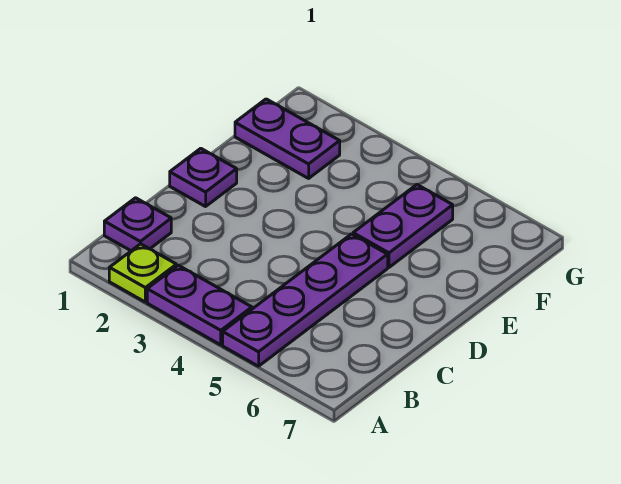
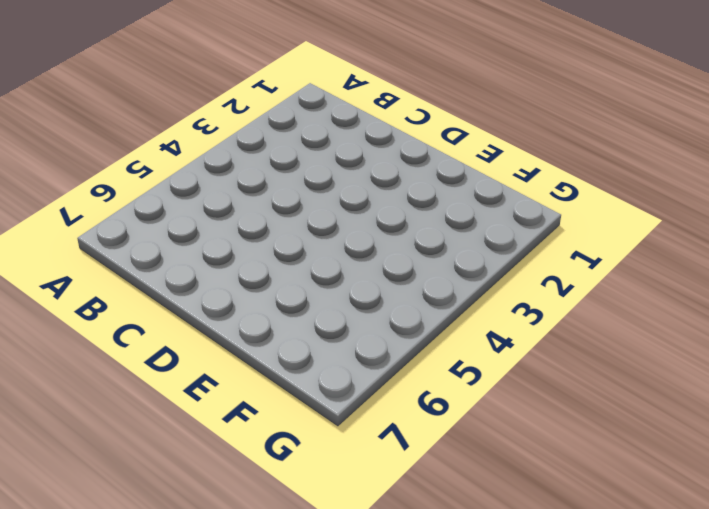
none -> lime 1x1 plate [109,244,176,302]
none -> purple 1x2 plate [147,265,252,345]

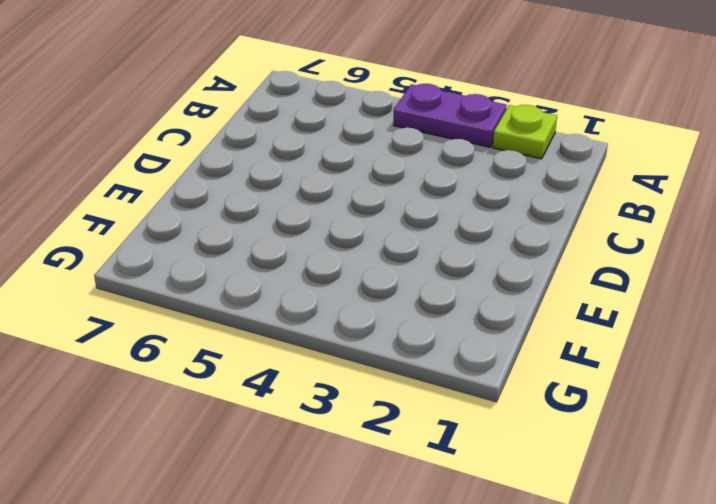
none -> purple 1x4 plate [223,234,388,366]
none -> purple 1x1 plate [104,198,171,251]

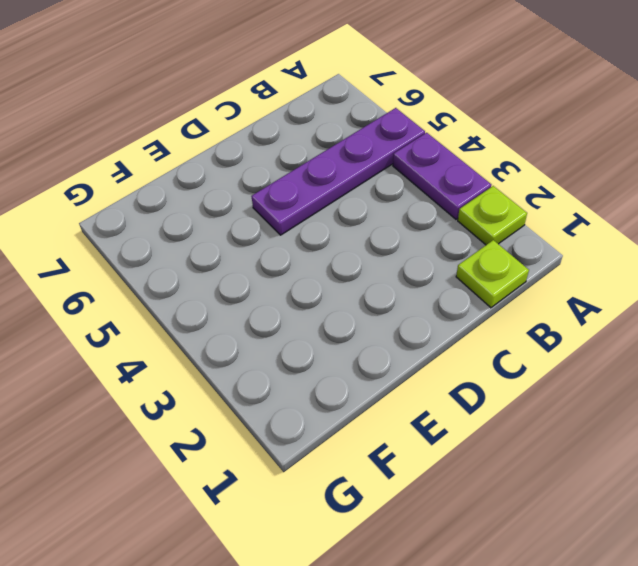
lime 1x1 plate [456,240,529,308] -> purple 1x1 plate [104,198,171,251]
none -> purple 1x1 plate [170,148,237,207]
none -> purple 1x2 plate [353,185,453,267]

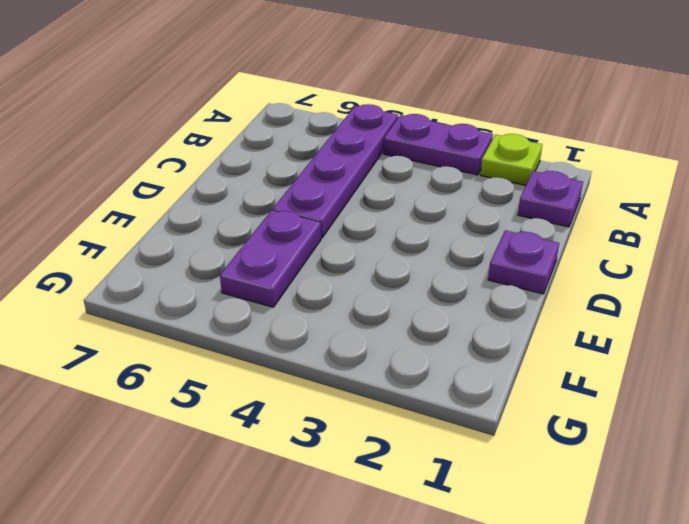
none -> purple 1x2 plate [235,99,340,178]

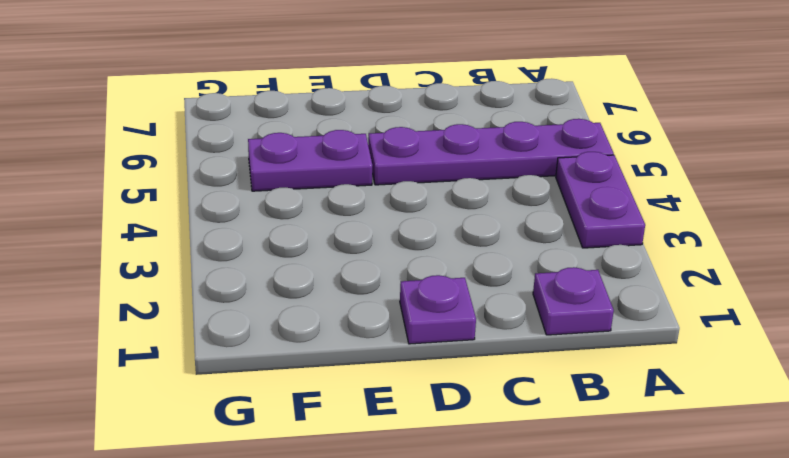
none -> lime 1x1 plate [109,244,176,302]
none -> purple 1x2 plate [235,99,340,178]

